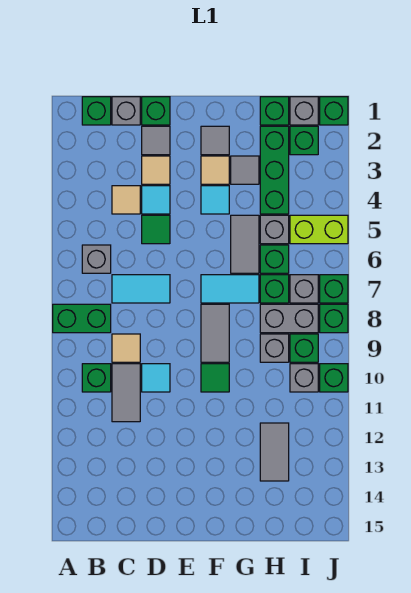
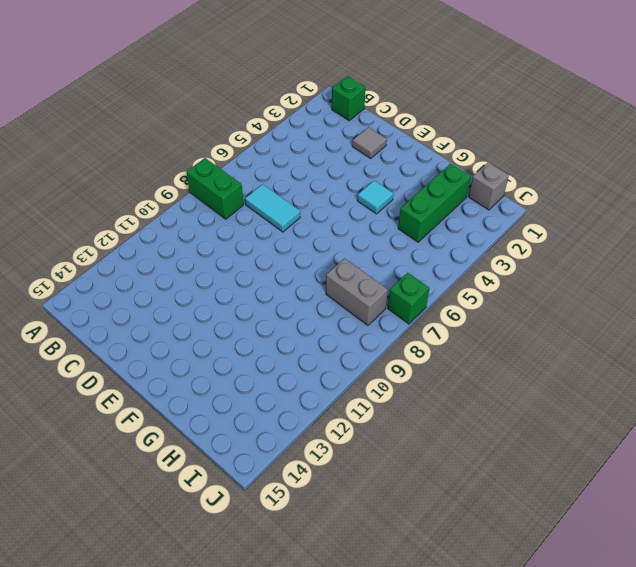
none -> grey 1x1 brick [82,245,111,273]
none -> green 1x1 brick [82,364,111,392]
none -> grey 1x1 brick [112,97,140,125]
none -> tan 1x1 tile [112,186,140,214]

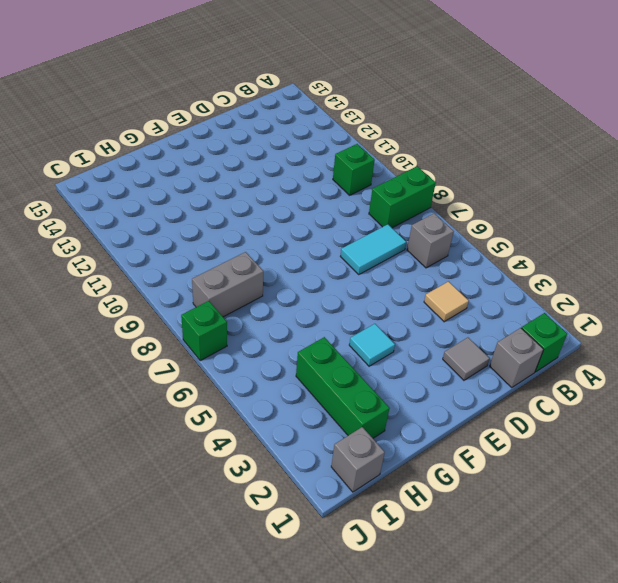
none -> tan 1x1 tile [112,334,140,362]
none -> grey 1x2 tile [112,364,140,422]
none -> green 1x1 brick [142,97,170,125]
none -> tan 1x1 tile [142,156,170,184]

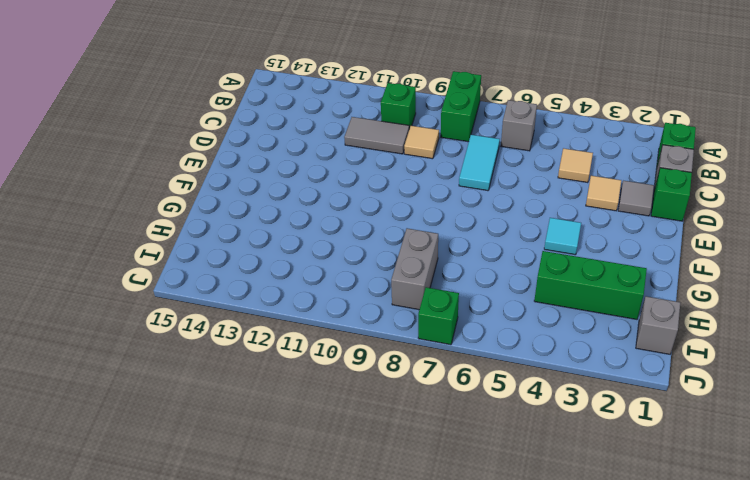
none -> cyan 1x1 tile [142,186,170,214]
none -> green 1x1 tile [142,215,170,244]
none -> cyan 1x1 tile [142,364,170,392]
none -> grey 1x1 tile [201,126,229,155]

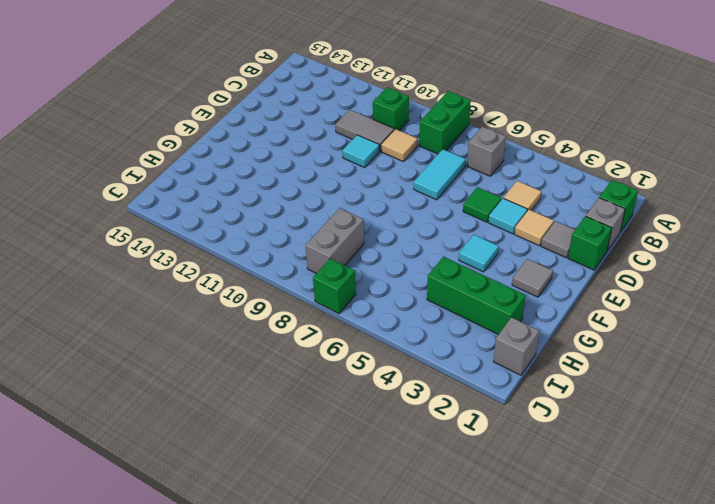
none -> tan 1x1 tile [201,156,229,184]
none -> cyan 1x2 tile [201,275,259,303]
none -> grey 1x2 tile [201,304,229,362]
none -> green 1x1 tile [201,364,229,392]

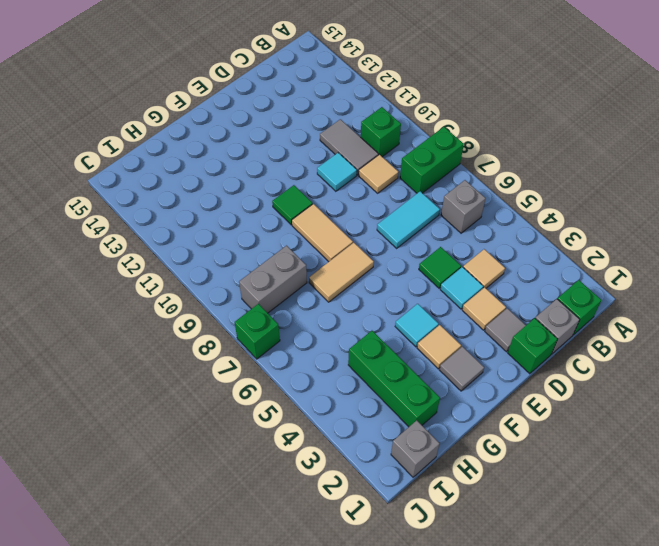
tan 1x2 tile [309,243,374,302] -> cyan 1x2 tile [201,275,259,303]
tan 1x2 tile [292,204,353,262] -> grey 1x2 tile [201,304,229,362]
none -> grey 1x1 tile [231,156,259,184]
none -> grey 1x2 tile [231,215,259,273]
none -> green 1x1 brick [260,97,289,125]
none -> grey 1x1 brick [260,215,289,244]

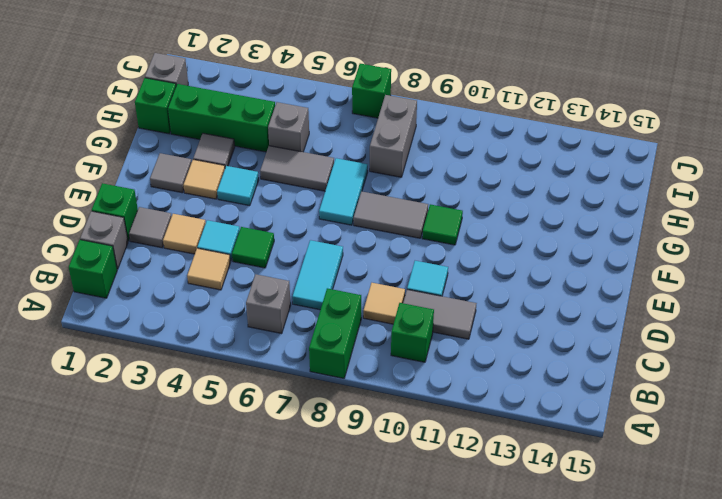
none -> green 1x1 brick [260,245,289,273]
none -> green 1x1 brick [260,275,289,303]
none -> grey 1x1 brick [260,334,289,362]
none -> grey 1x2 tile [260,423,289,481]

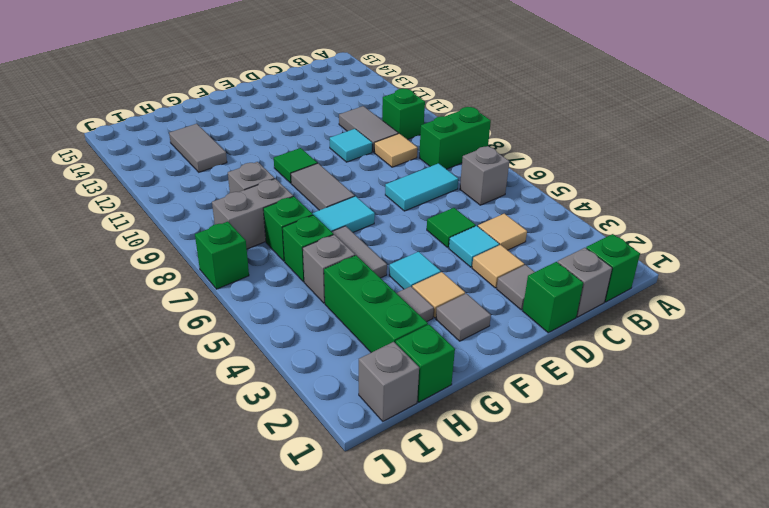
none -> green 1x1 brick [290,126,318,155]
none -> lime 1x2 brick [290,215,348,244]
none -> grey 1x1 brick [290,275,318,303]
none -> green 1x1 brick [290,334,318,362]

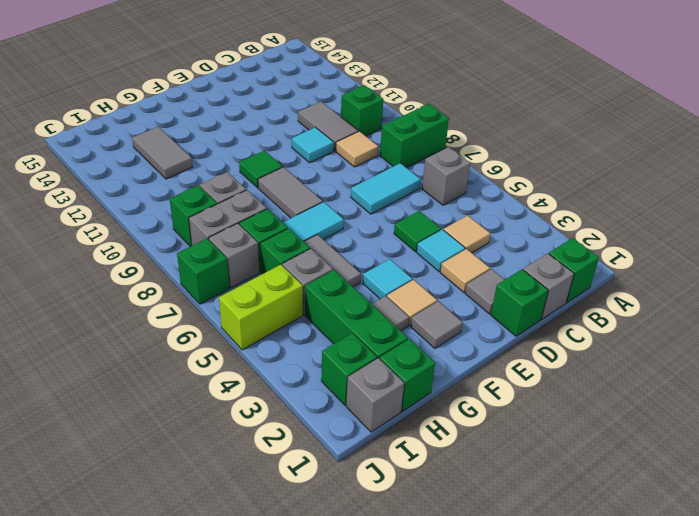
none -> grey 1x1 brick [290,364,318,392]
none -> green 1x1 brick [320,97,348,125]
none -> green 1x1 brick [320,304,348,333]
none -> green 1x1 brick [320,364,348,392]

